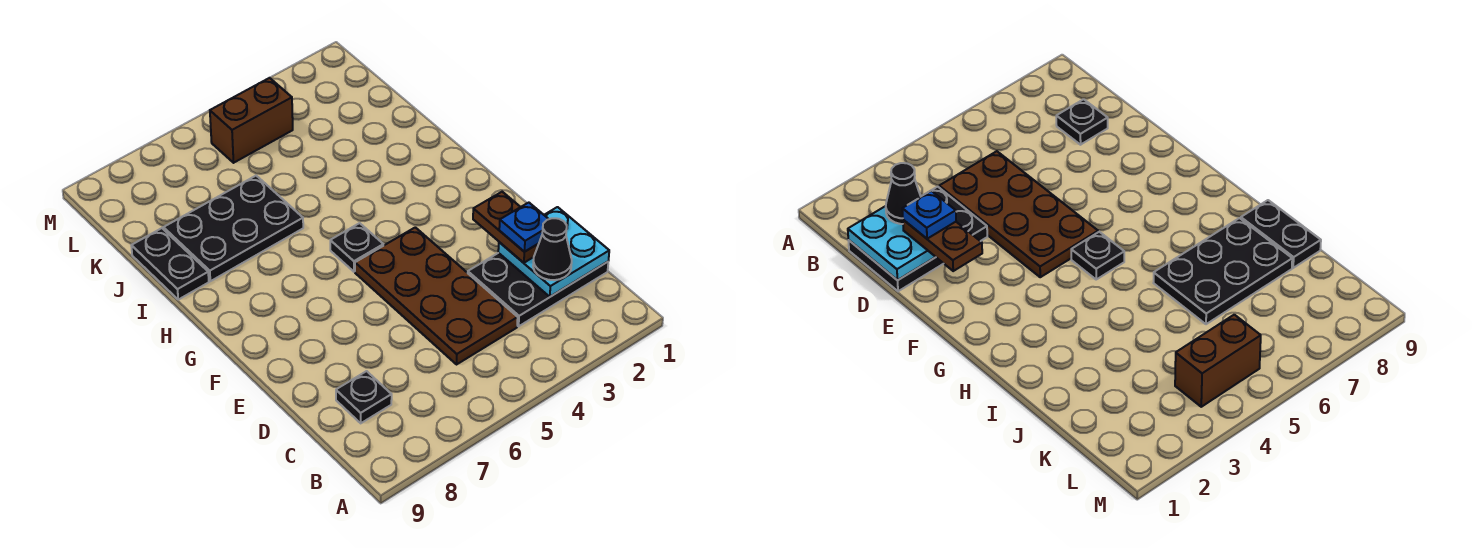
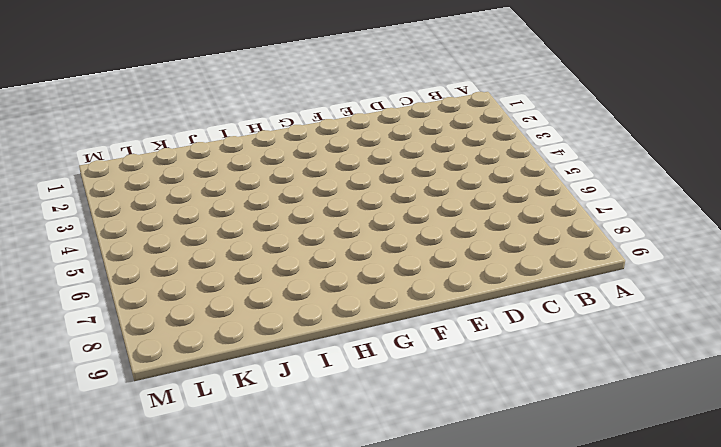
none -> black 2x3 plate [468,253,608,326]
none -> brown 2x4 plate [355,227,518,364]

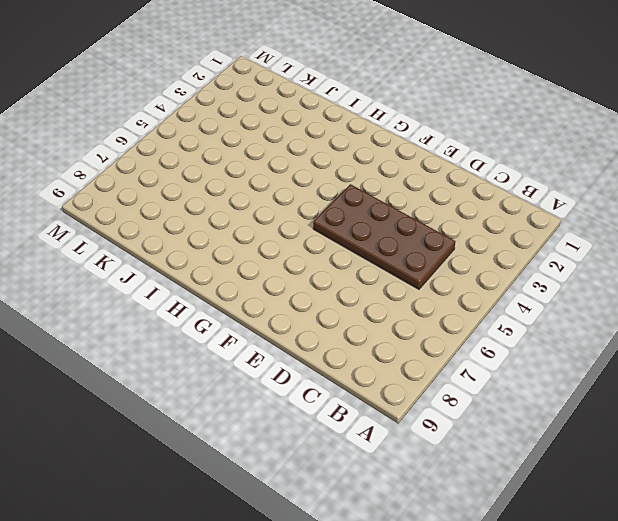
none -> black 2x3 plate [468,253,608,326]
none -> black 1x1 plate [336,371,392,423]

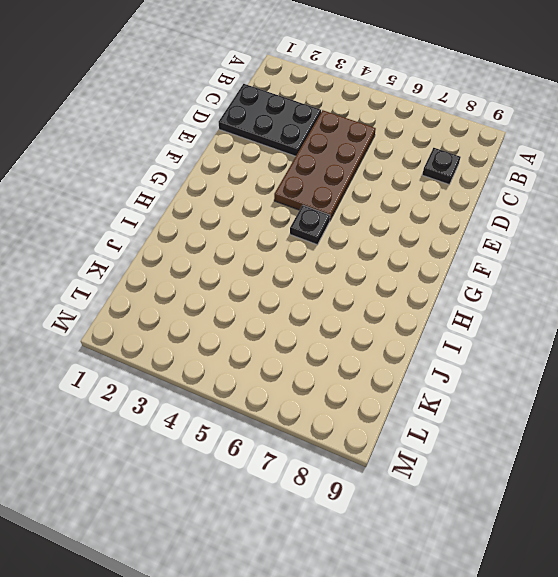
none -> black 2x3 plate [164,176,303,281]
none -> black 1x2 plate [131,228,209,300]

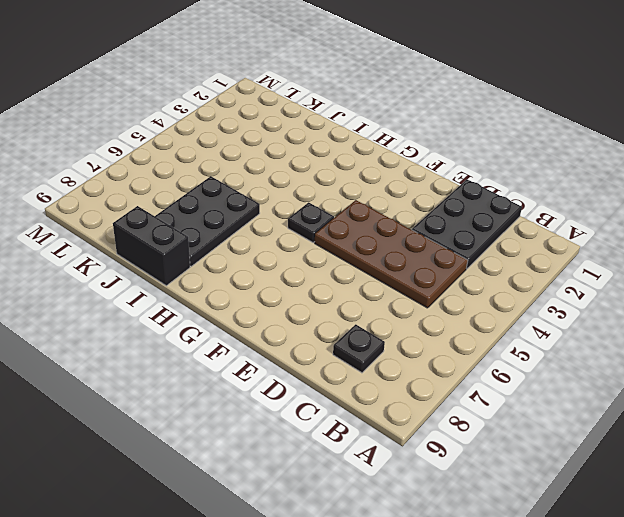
black 1x2 brick [113,206,190,286] -> black 1x2 plate [131,228,209,300]
none -> brown 1x2 brick [210,78,293,163]
none -> cyan 2x2 plate [498,207,609,297]

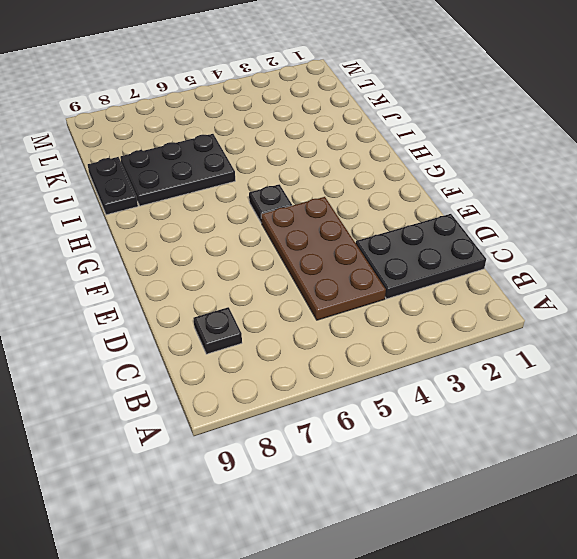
none -> brown 1x2 brick [210,78,293,163]
none -> cyan 2x2 plate [498,207,609,297]

